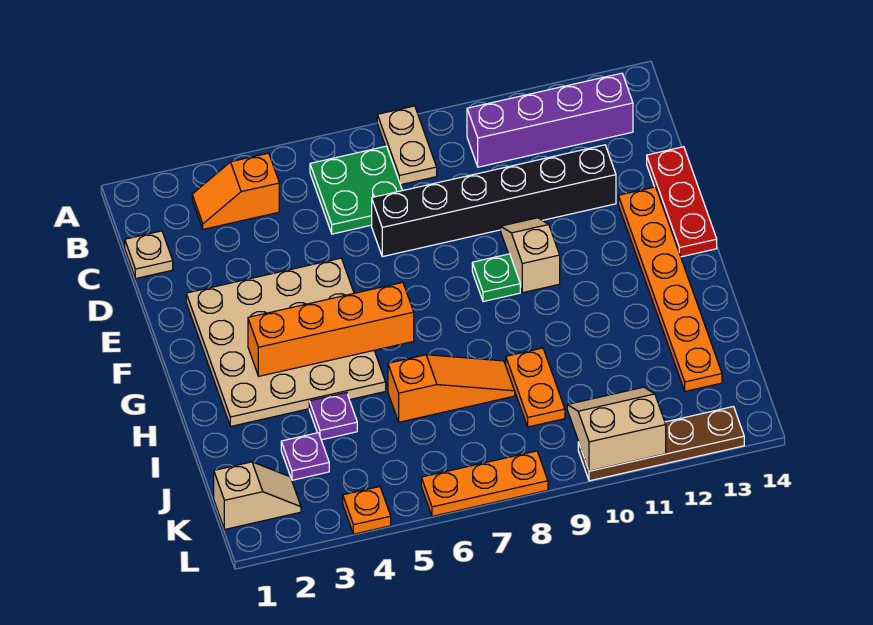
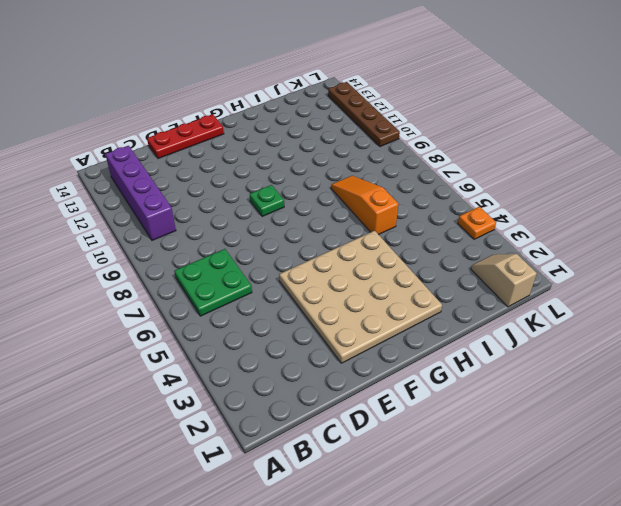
none -> tan 1x2 plate [377,106,437,185]
none -> orange 1x2 slope [192,153,279,229]
none -> tan 1x1 plate [125,231,173,278]

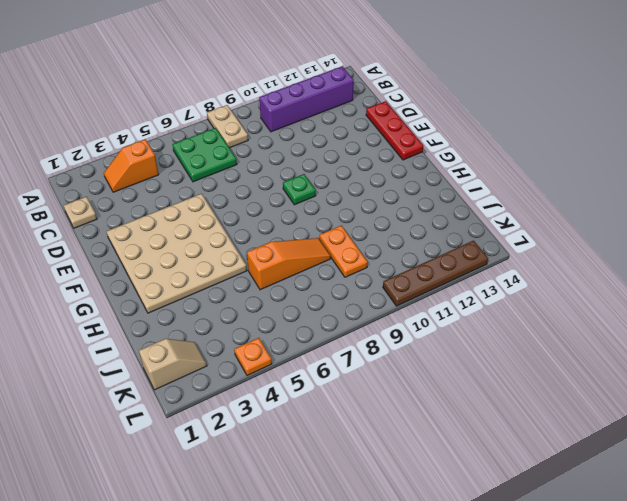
none -> black 1x6 brick [372,145,616,257]
none -> tan 1x2 slope [501,218,560,293]
none -> orange 1x6 plate [618,187,722,391]

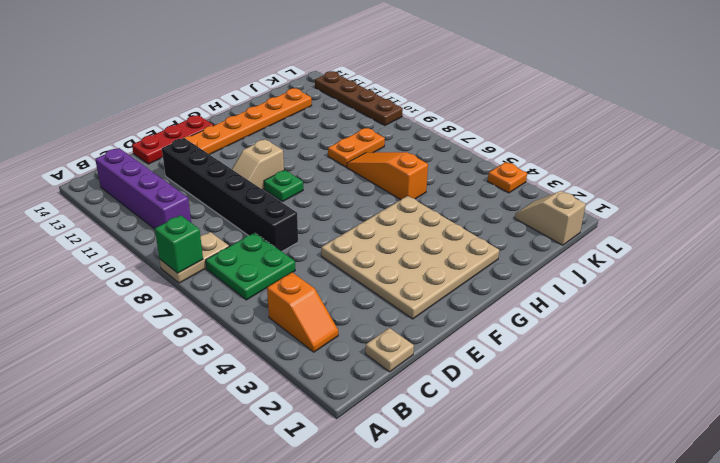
green 1x1 brick [155,215,203,273] -> none
none -> purple 1x1 plate [309,392,357,440]
none -> purple 1x1 plate [281,433,329,480]
none -> orange 1x3 plate [421,451,548,516]

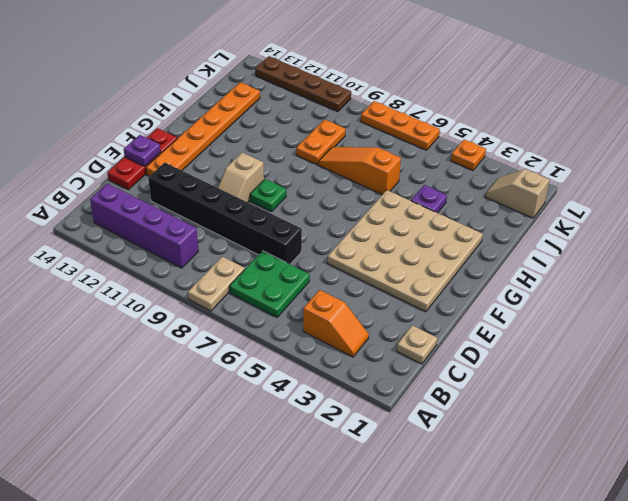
purple 1x1 plate [124,135,161,166] -> purple 1x1 plate moved to [281,433,329,480]
none -> orange 1x4 brick [248,282,414,376]
none -> tan 2x2 slope [567,387,666,471]

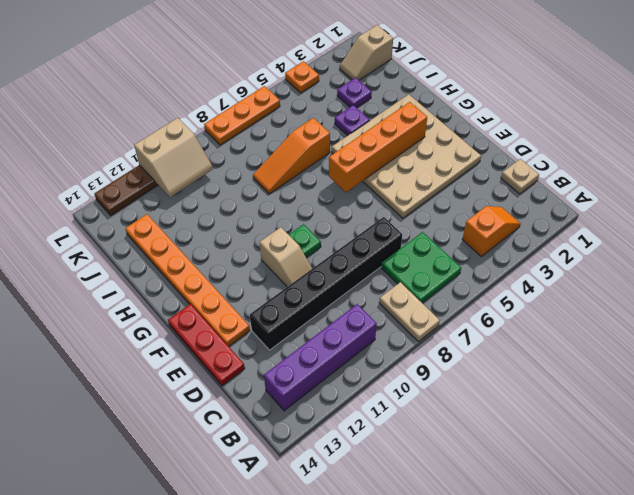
none -> orange 1x2 plate [506,348,565,427]

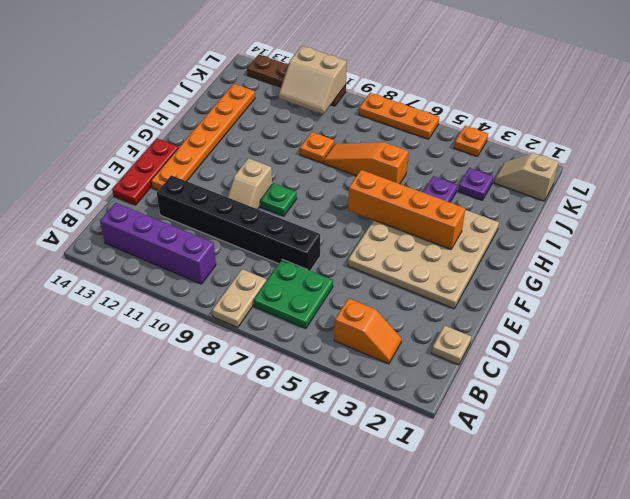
orange 1x1 plate [300,132,334,163] -> orange 1x2 plate [506,348,565,427]

